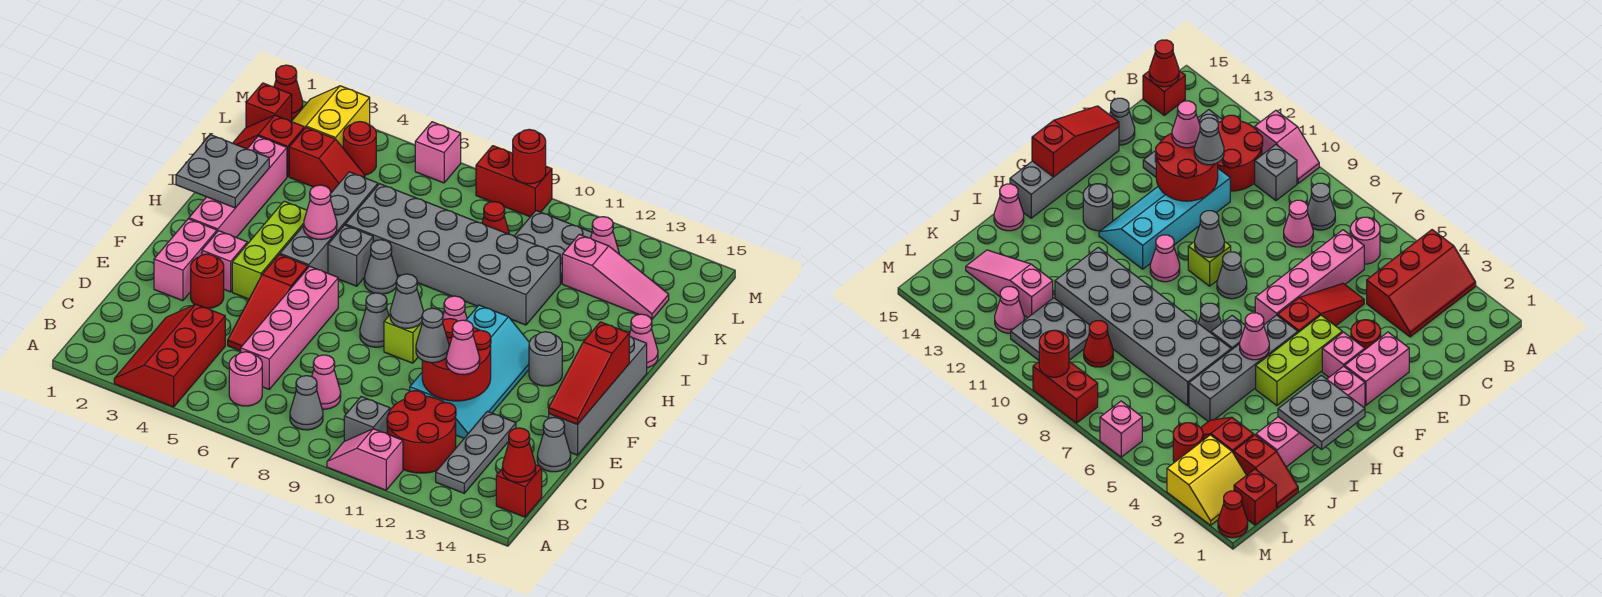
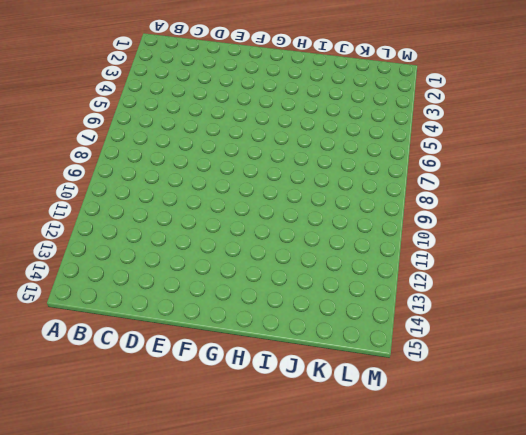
none -> red 2x3 slope [114,304,225,407]
none -> pink 1x2 slope [327,429,403,490]
none -> pink 1x1 round brick [229,352,262,406]
none -> grey 1x1 cone [290,376,323,430]

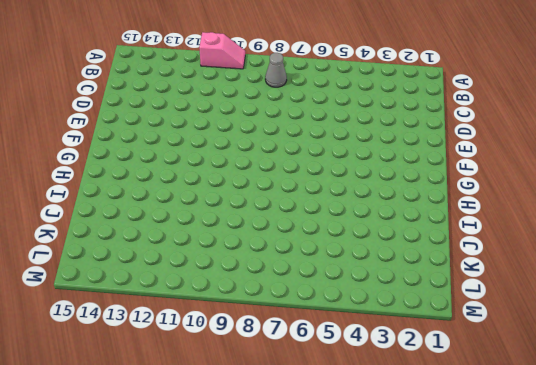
none -> red 2x3 slope [114,304,225,407]
none -> pink 1x1 round brick [229,352,262,406]
none -> grey 1x1 brick [344,397,390,441]
none -> red 2x2 round brick [387,391,456,473]

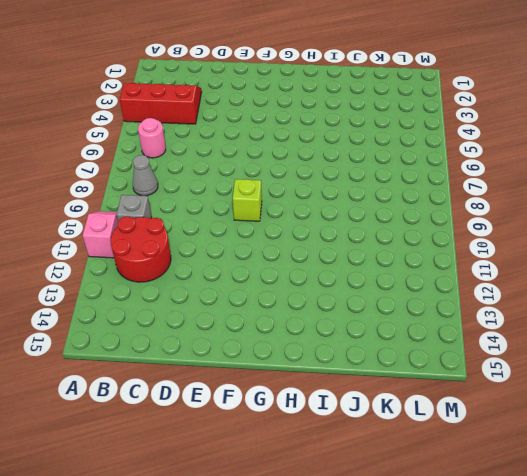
none -> grey 1x3 plate [436,411,516,493]
none -> red 1x1 brick [496,465,542,517]
none -> pink 1x4 brick [241,266,338,389]
none -> pink 1x1 cone [312,355,341,409]

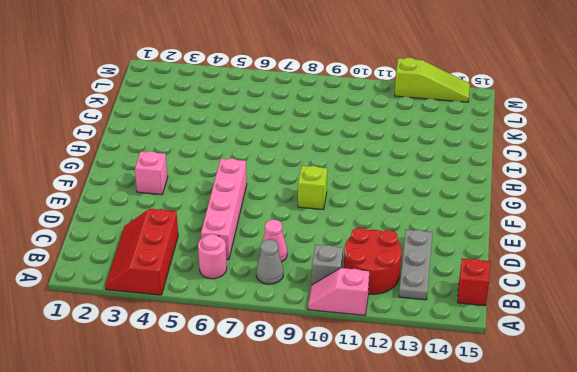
lime 1x3 slope [395,58,470,102] -> none
none -> red 1x3 slope [228,254,308,351]
none -> cyan 2x4 slope [410,305,529,438]
none -> grey 1x1 cone [537,418,571,472]
none -> pink 1x2 brick [154,219,217,301]

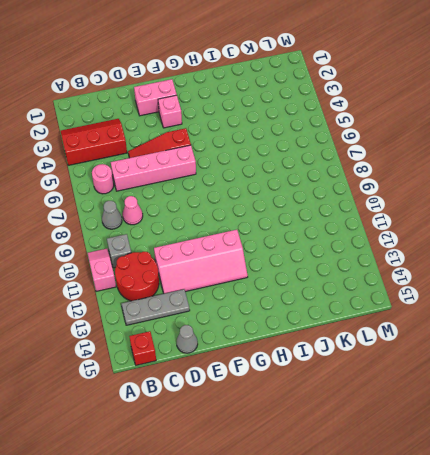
pink 2x4 slope [154,230,248,294] -> cyan 2x4 slope [410,305,529,438]
none -> red 1x1 round brick [191,254,224,309]
none -> grey 1x4 brick [549,336,647,455]
none -> lime 1x3 brick [232,201,307,299]
none -> grey 1x1 cone [360,293,389,347]

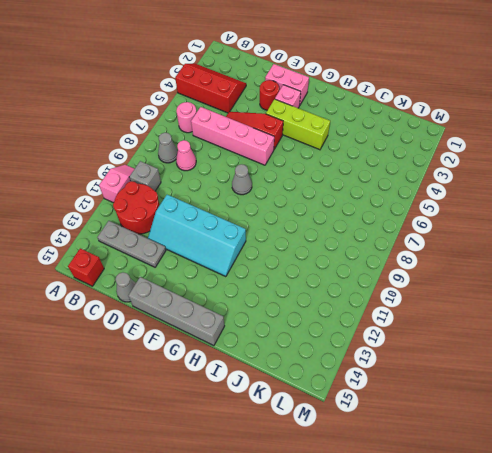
none -> lime 1x1 brick [384,311,424,363]
none -> pink 1x4 brick [189,136,287,238]
none -> grey 1x4 brick [280,172,378,273]
none -> pink 1x1 cone [443,296,467,321]

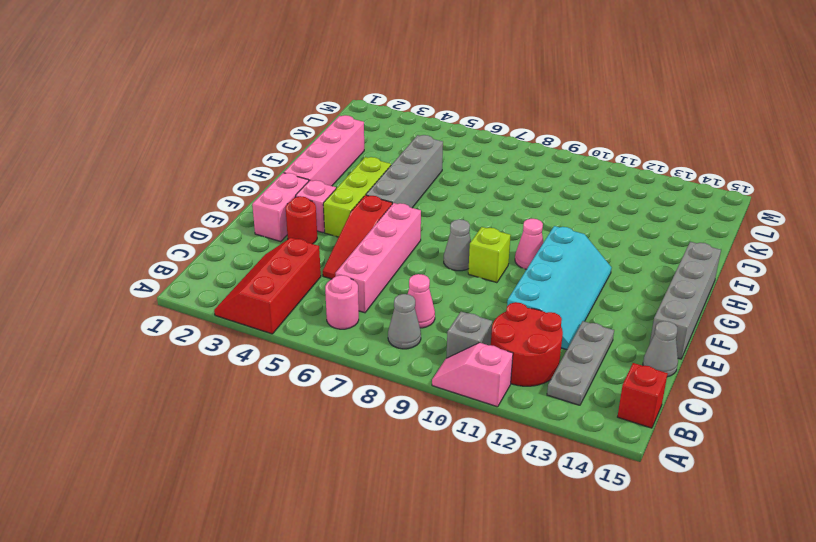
none -> grey 1x1 round brick [529,332,562,386]
none -> grey 1x1 brick [328,225,373,286]
none -> grey 1x1 cone [364,240,398,294]
none -> grey 2x6 brick [345,184,560,325]

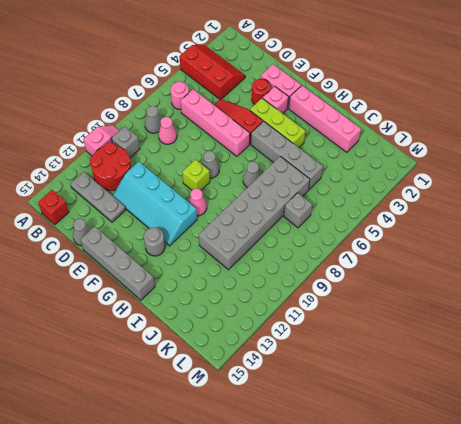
grey 1x1 brick [284,193,312,228] -> grey 1x1 brick moved to [328,225,373,286]
none -> pink 1x1 cone [629,314,658,368]
none -> red 1x2 slope [233,115,304,177]
none -> red 1x2 slope [289,128,365,193]
none -> red 1x1 cone [482,202,509,234]

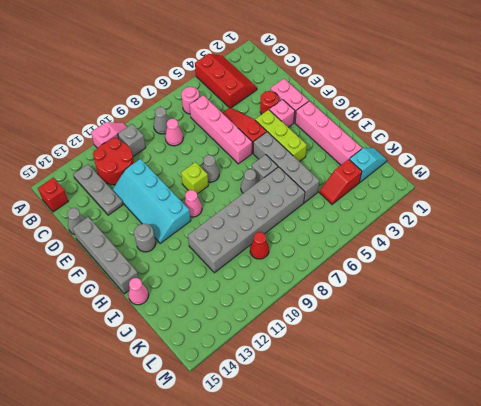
cyan 1x2 slope [349,148,387,182] -> red 1x2 slope [233,115,304,177]
none -> grey 2x2 plate [514,211,592,284]
none -> pink 1x3 slope [562,234,669,319]
none -> red 1x1 brick [246,83,292,128]
none -> yellow 2x2 slope [291,86,370,148]

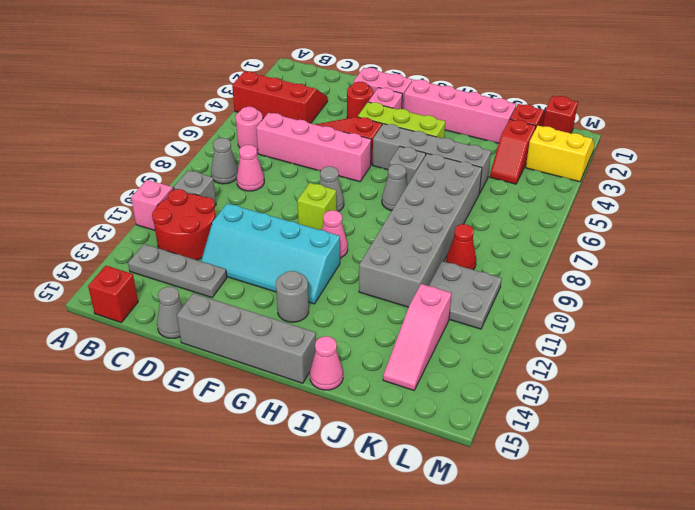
none -> red 1x1 round brick [343,122,376,175]
none -> pink 1x1 cone [591,217,619,254]
none -> red 1x1 cone [274,65,303,119]
none -> pink 1x1 brick [415,122,461,183]

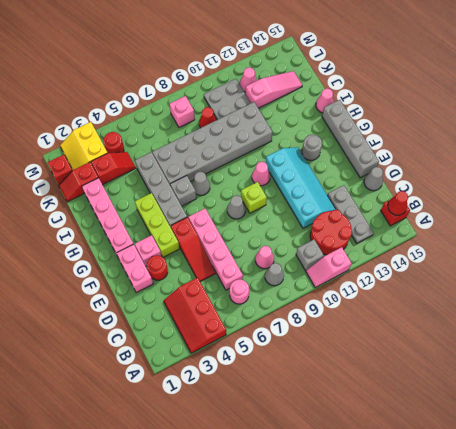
pink 1x1 brick [170,96,195,127] -> pink 1x1 brick moved to [415,122,461,183]
none -> red 1x1 cone [274,65,303,119]
none -> red 1x2 brick [476,146,552,217]
none -> red 2x2 round brick [422,319,491,401]
none -> red 1x3 slope [549,322,629,425]

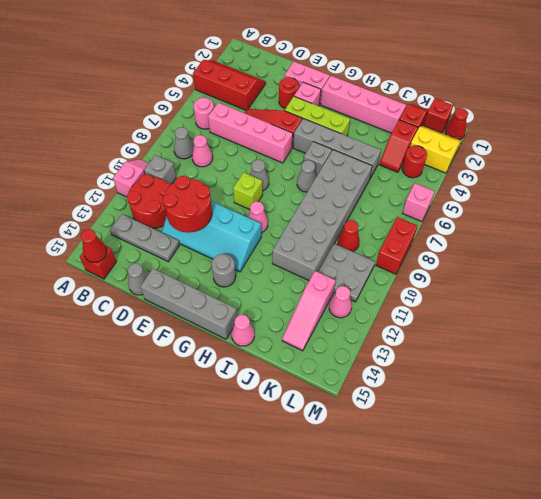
none -> red 1x3 slope [549,322,629,425]
none -> grey 1x1 cone [390,274,423,328]
none -> grey 2x2 plate [176,135,269,208]
none -> pink 1x1 cone [304,185,337,239]

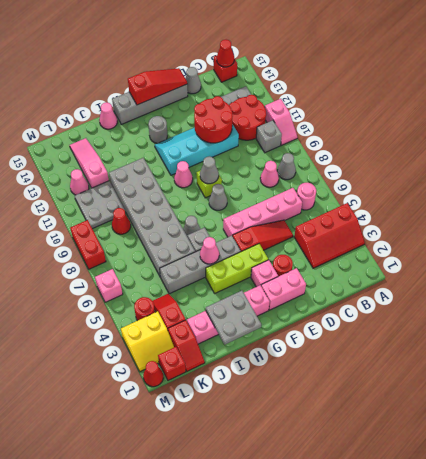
none -> red 1x1 round brick [513,129,546,184]
none -> grey 1x1 cone [416,308,449,363]
none -> pink 1x1 cone [446,320,480,375]

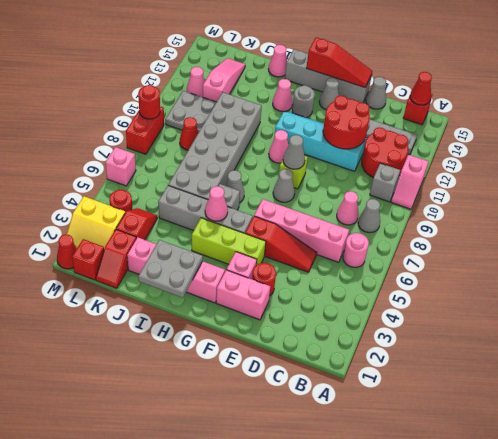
grey 1x1 cone [319,78,339,110] -> grey 1x1 cone moved to [416,308,449,363]
pink 1x1 cone [273,79,293,111] -> pink 1x1 cone moved to [446,320,480,375]
none -> red 2x3 slope [114,304,225,407]

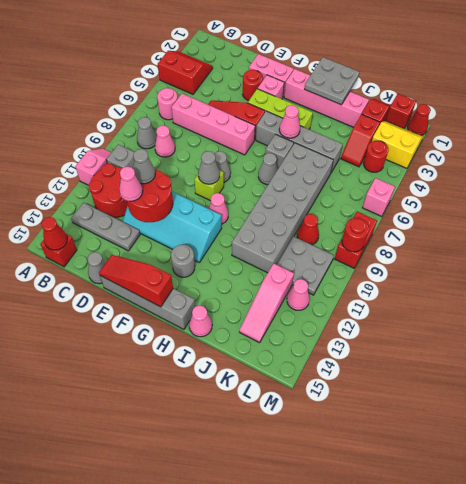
red 2x2 slope [158,51,213,94] -> red 2x3 slope [114,304,225,407]

